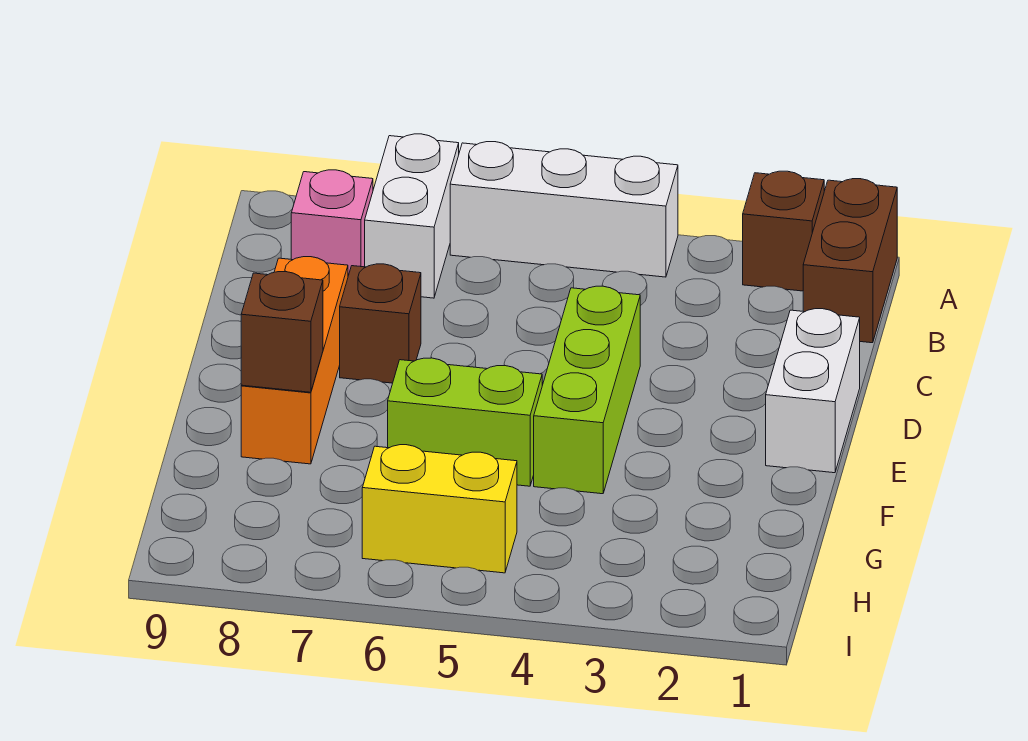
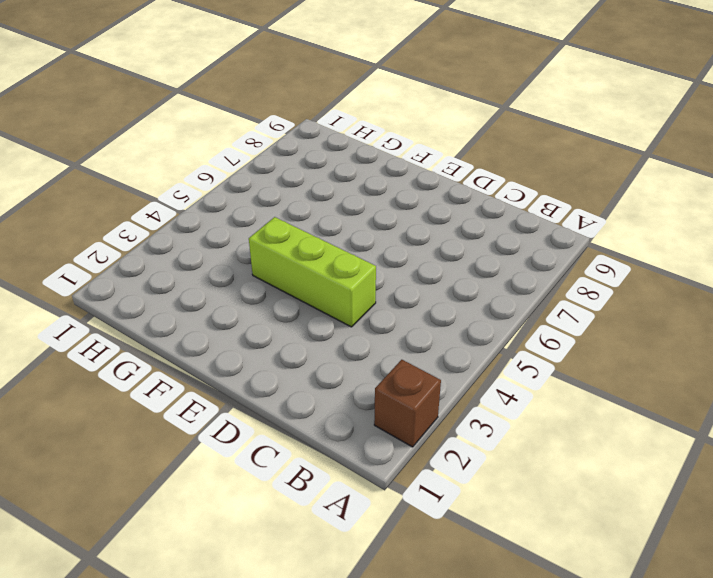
none -> brown 1x2 brick [803,179,897,343]
none -> white 1x3 brick [450,142,678,277]
none -> white 1x2 brick [365,134,459,298]

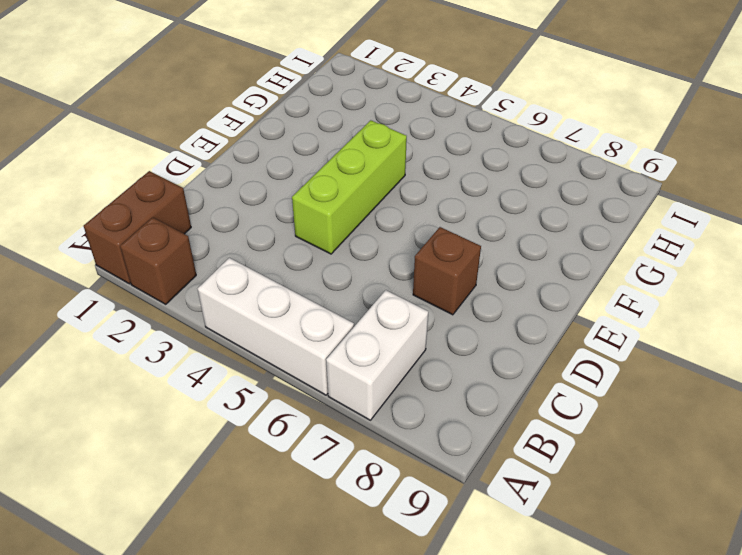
none -> pink 1x1 brick [291,170,373,276]
none -> white 1x2 brick [766,309,860,473]
none -> orange 1x3 brick [241,257,348,464]

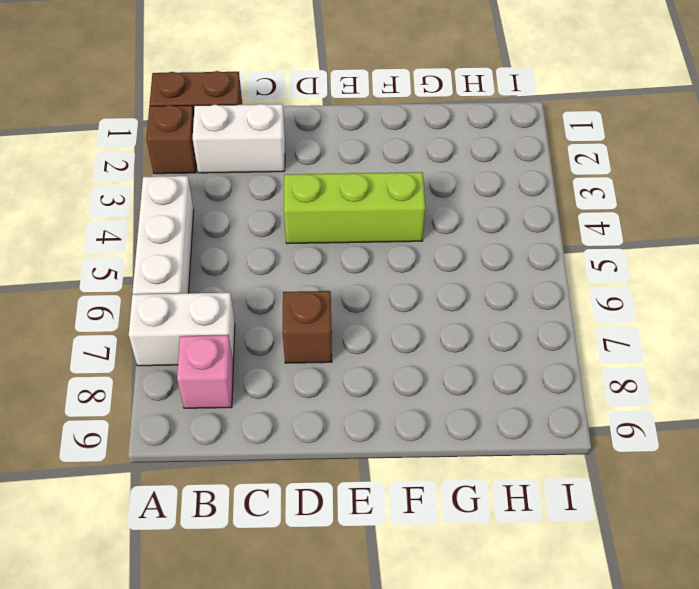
white 1x2 brick [193,104,285,173] -> white 1x2 brick moved to [766,309,860,473]
none -> orange 1x3 brick [241,257,348,464]
none -> lime 1x2 brick [388,358,542,486]
none -> yellow 1x2 brick [362,445,517,573]

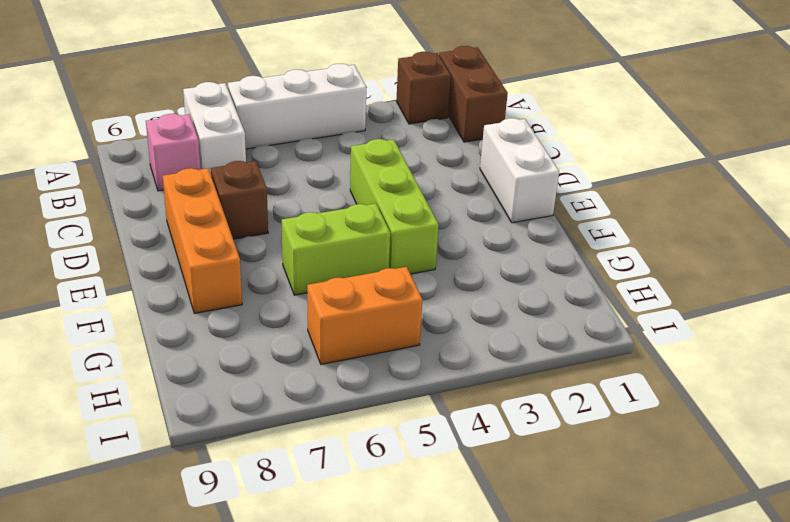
orange 1x2 brick [307,267,422,364] -> yellow 1x2 brick [362,445,517,573]
none -> brown 1x1 brick [241,272,323,392]

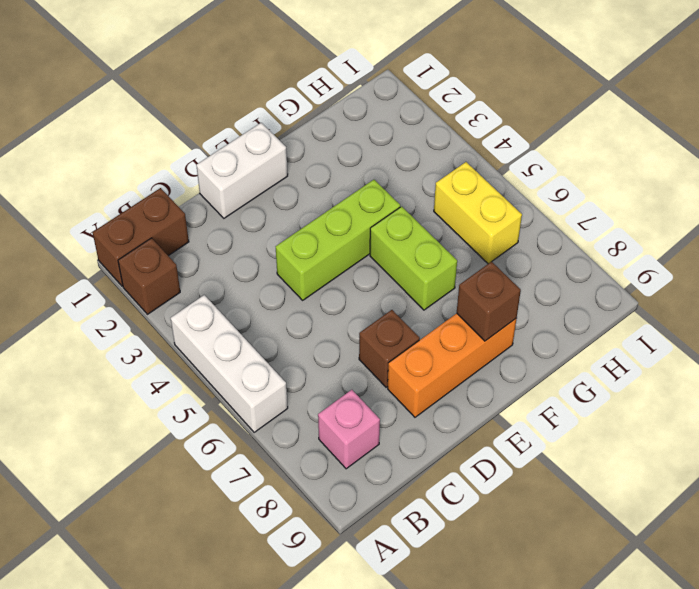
none -> white 1x2 brick [365,134,459,298]

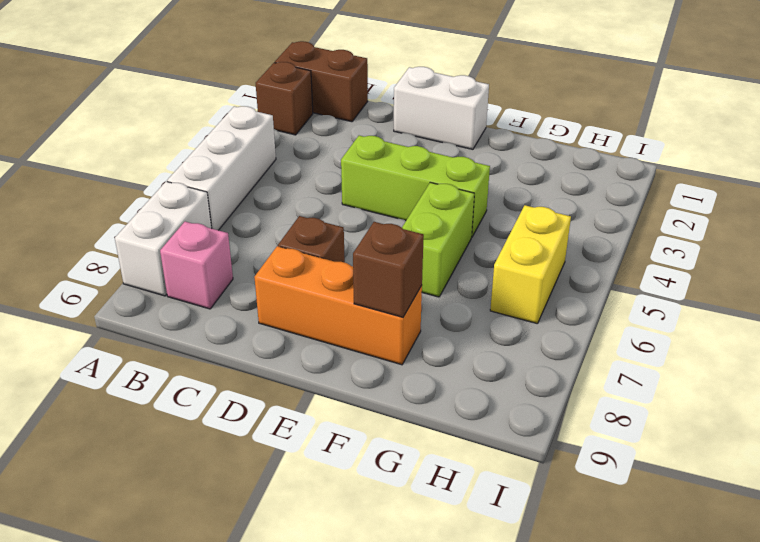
white 1x2 brick [115,182,211,296] -> white 1x2 brick turned to [365,134,459,298]

